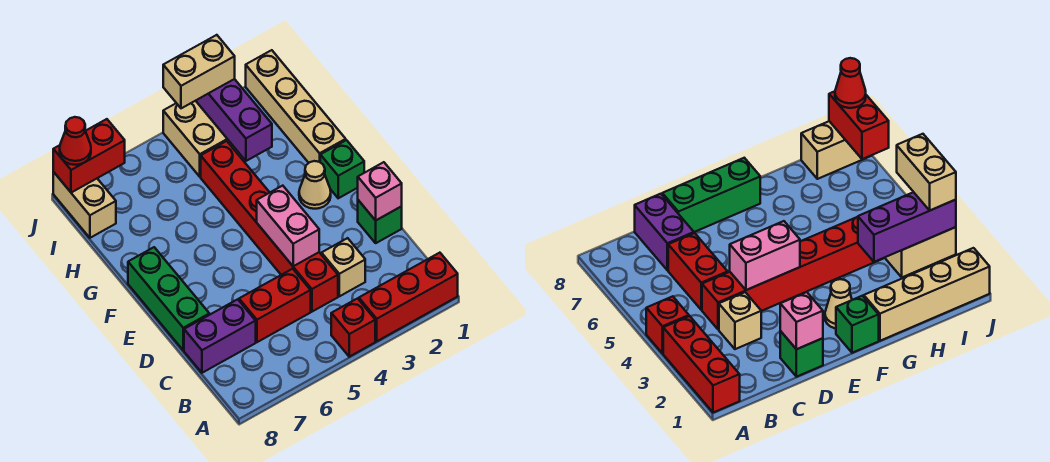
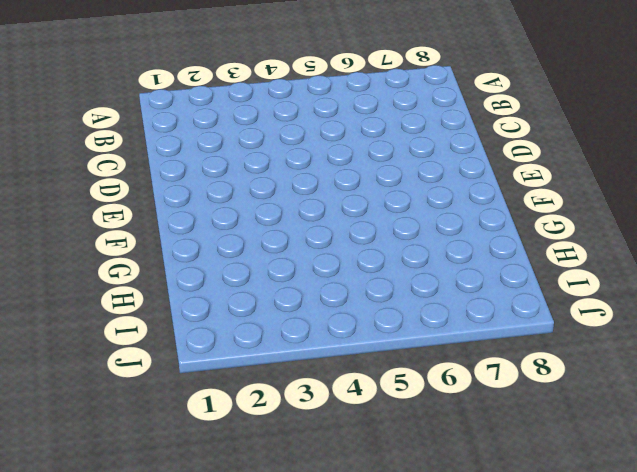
none -> red 1x3 brick [359,253,458,341]
none -> red 1x1 brick [331,299,375,357]
none -> tan 1x1 brick [322,238,365,296]

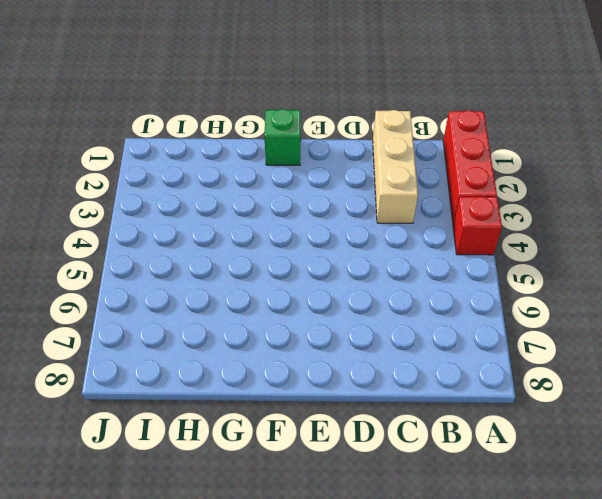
tan 1x3 brick [373,110,418,223] -> tan 1x1 brick [322,238,365,296]
none -> red 1x6 brick [201,141,338,312]
none -> red 1x2 brick [239,269,311,342]
none -> purple 1x2 brick [184,299,256,373]

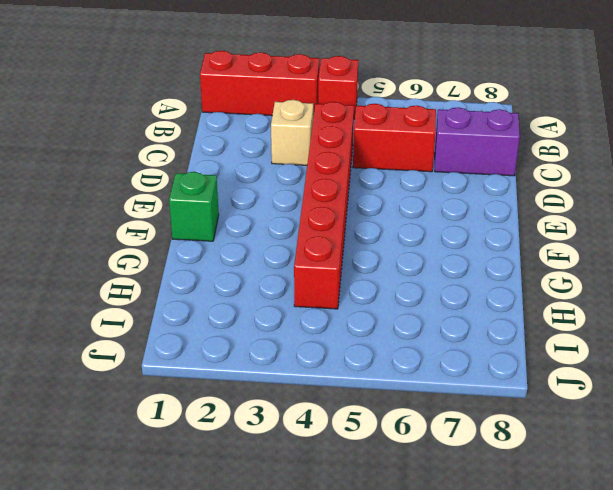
none -> green 1x1 brick [358,200,402,243]
none -> green 1x3 brick [128,247,209,350]
none -> tan 1x1 cone [299,161,331,209]

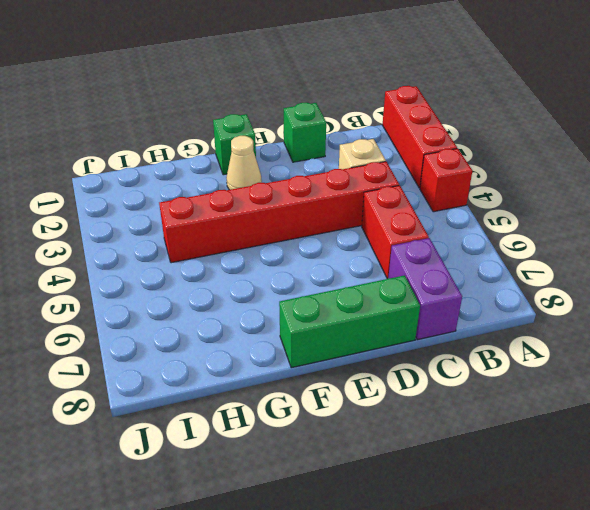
none -> tan 1x4 brick [246,50,346,163]
none -> tan 2x2 brick [163,101,240,177]
none -> tan 1x2 brick [53,172,116,238]

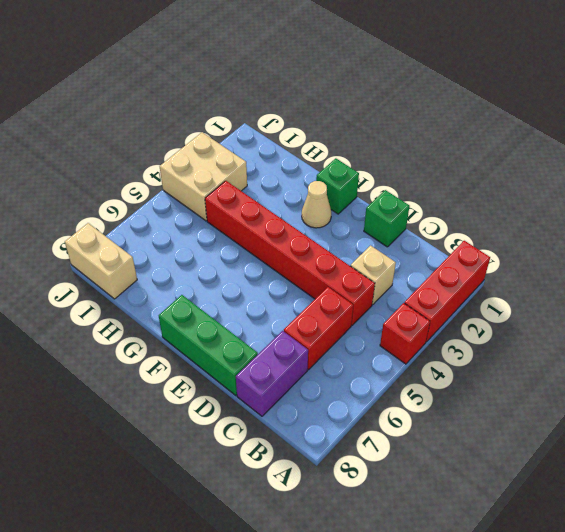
none -> tan 1x4 brick [246,50,346,163]
none -> pink 1x1 brick [358,162,402,220]
none -> pink 1x2 brick [257,186,319,266]

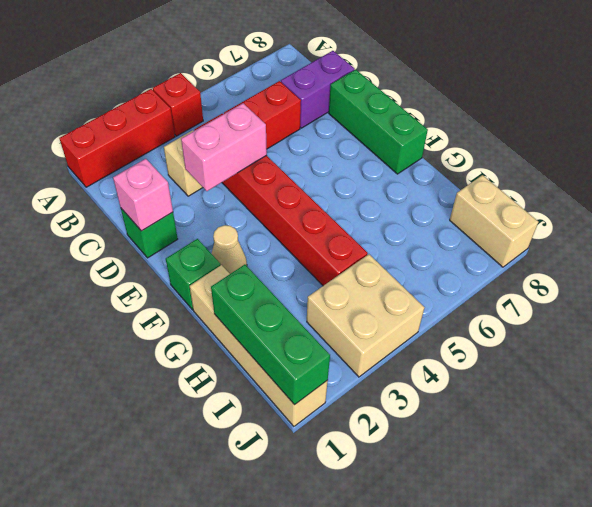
pink 1x2 brick [181,103,267,191] -> pink 1x2 brick turned to [257,186,319,266]
green 1x3 brick [211,265,330,405] -> none
none -> purple 1x3 brick [196,79,272,161]
none -> red 1x2 brick [53,119,125,193]
none -> tan 1x2 brick [163,35,235,108]

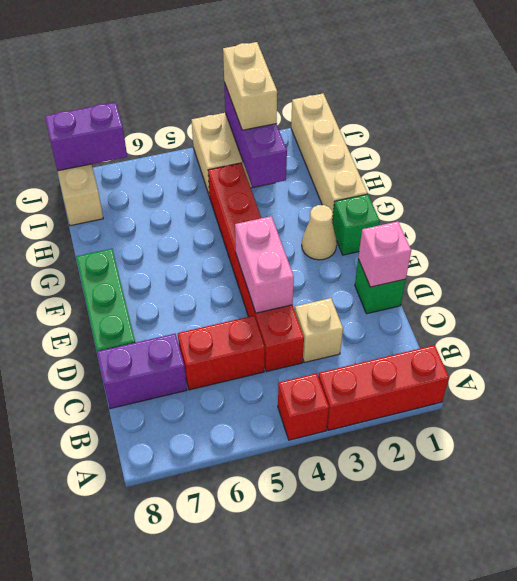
tan 1x2 brick [223,42,277,130] -> tan 1x2 brick turned to [163,35,235,108]
purple 1x2 brick [45,102,127,171] -> red 1x2 brick [53,119,125,193]
none -> red 1x1 cone [60,117,91,165]

